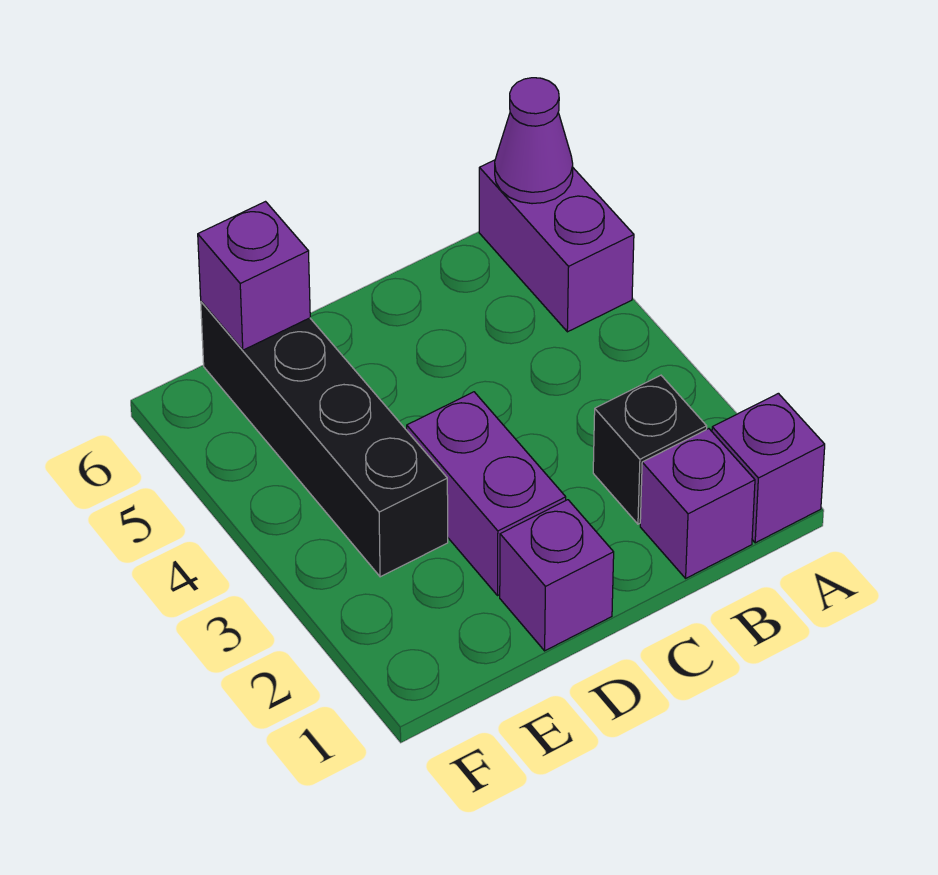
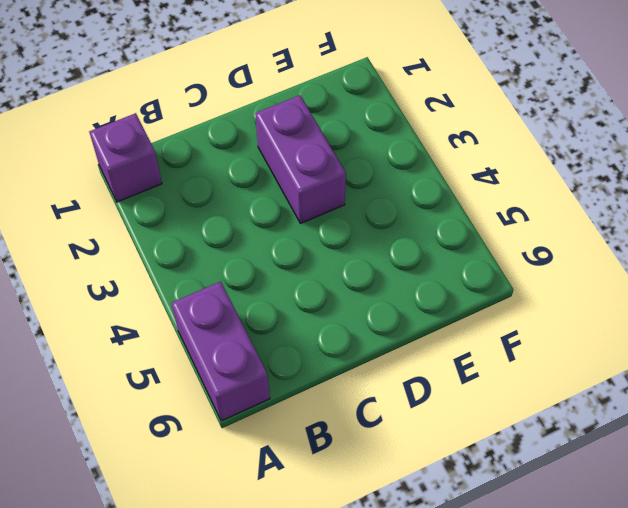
none -> purple 1x1 brick [640,429,755,578]
none -> black 1x1 brick [593,375,707,524]

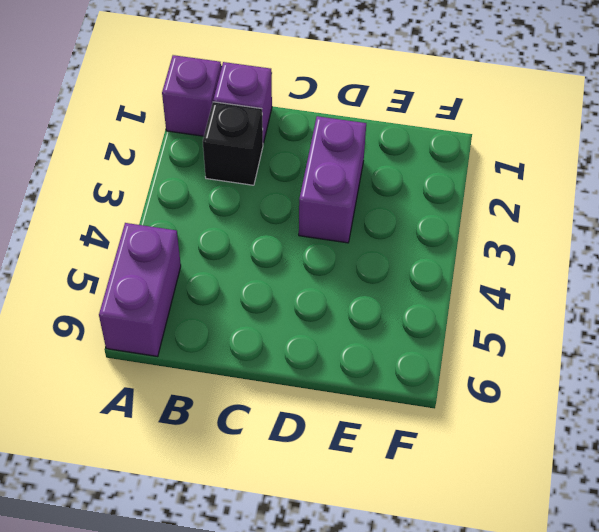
none -> purple 1x1 brick [500,500,614,651]
none -> black 1x4 brick [201,302,448,577]

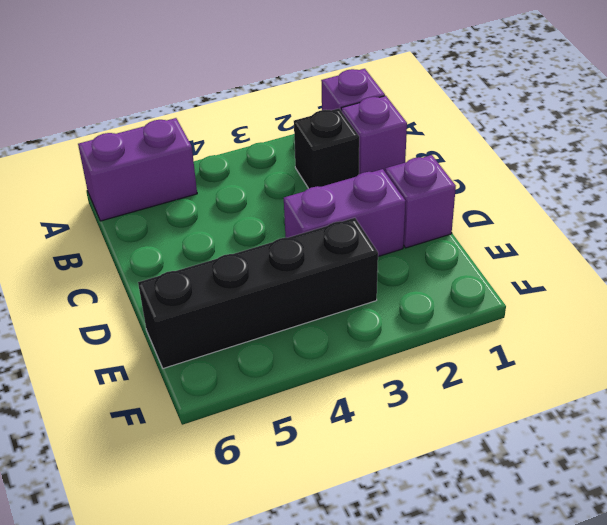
none -> purple 1x1 cone [495,78,573,204]
none -> purple 1x1 brick [198,202,310,350]

